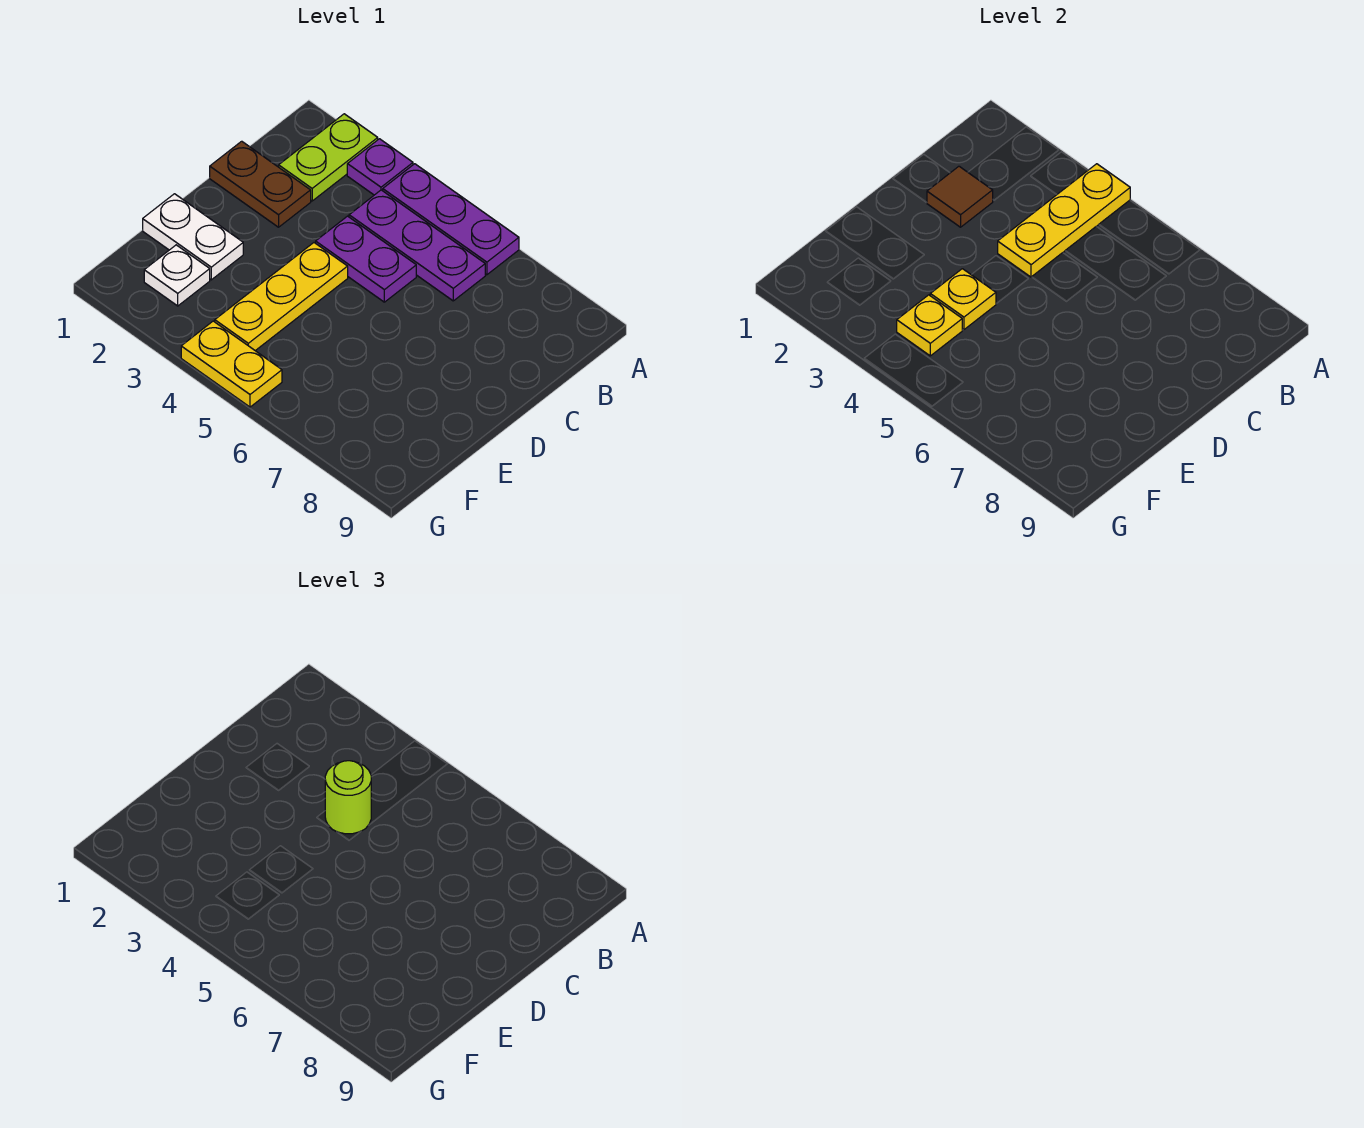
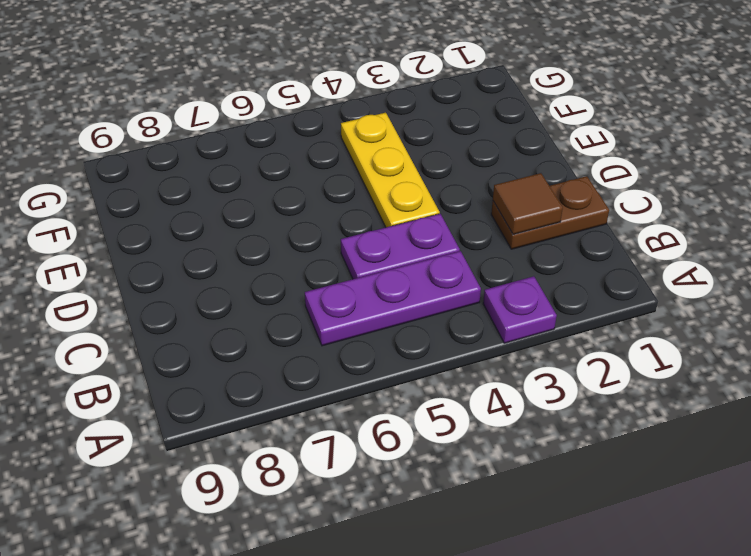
none -> lime 1x2 plate [279,114,378,201]
none -> purple 1x3 plate [383,164,519,275]
none -> white 1x2 plate [143,194,243,280]

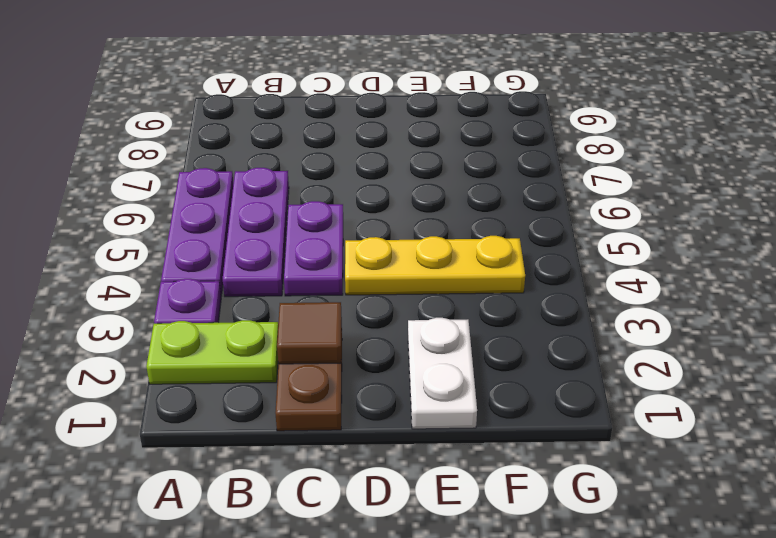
none -> white 1x1 plate [144,245,210,306]
none -> yellow 1x2 plate [181,321,282,407]
none -> yellow 1x3 plate [998,164,1130,277]

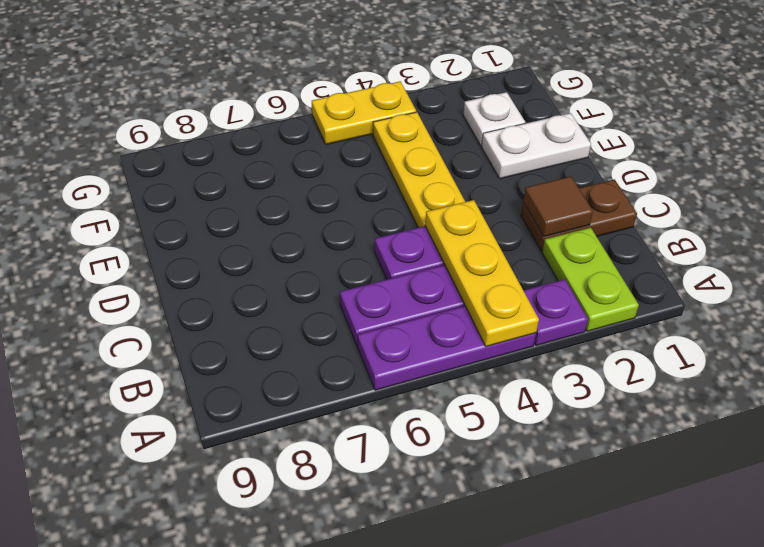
none -> yellow 1x1 plate [930,269,996,330]
none -> yellow 1x1 plate [897,295,962,356]
none -> lime 1x1 round brick [325,761,371,834]

